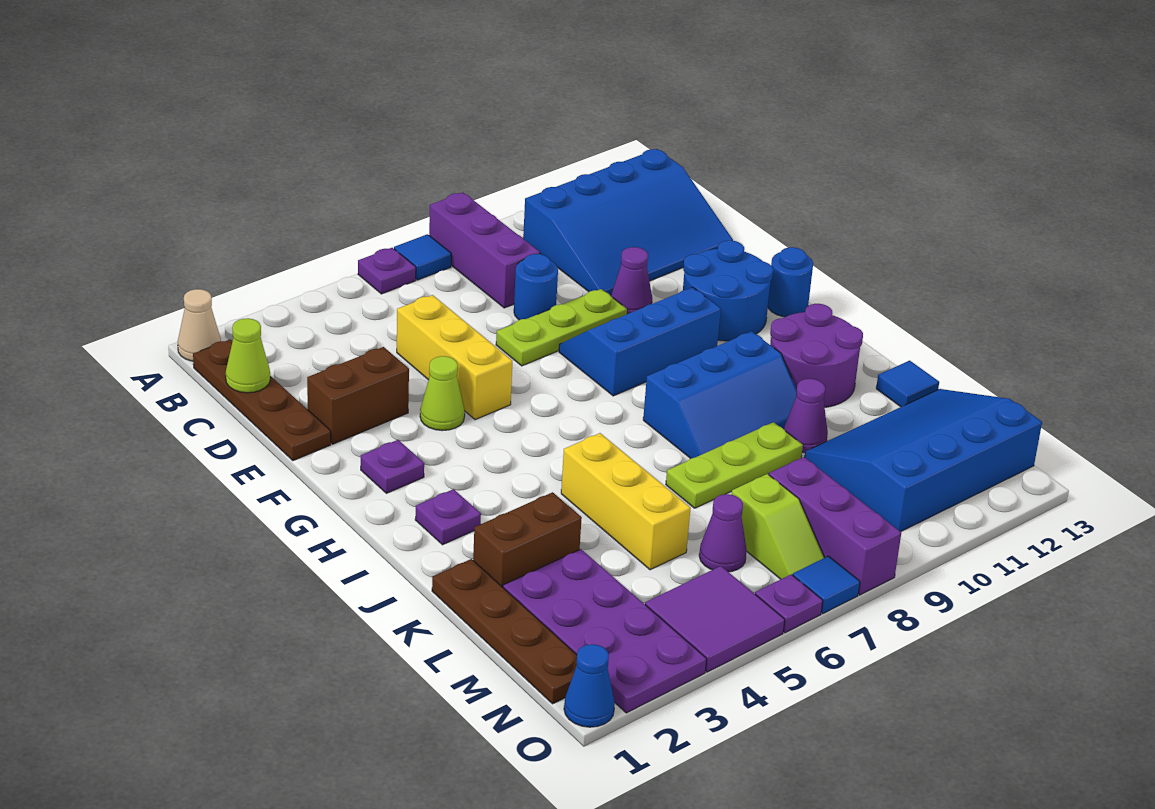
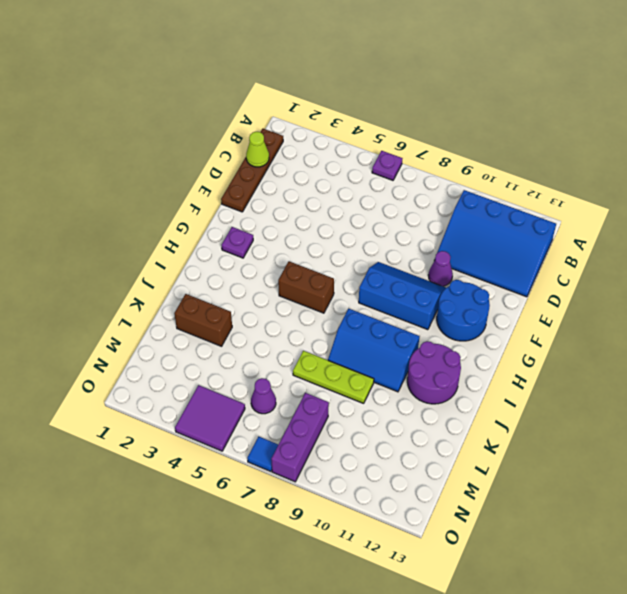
brown 1x2 brick [278,261,334,313] -> brown 1x2 brick moved to [307,347,409,444]
none -> tan 1x1 cone [178,289,221,361]
none -> blue 1x1 tile [394,234,451,280]
none -> purple 1x3 brick [429,192,540,308]
none -> yellow 1x3 brick [397,295,512,420]

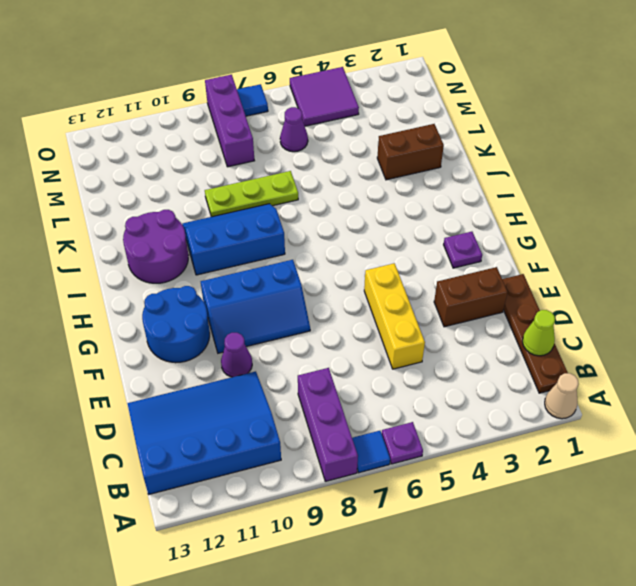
none -> blue 1x1 round brick [514,254,558,320]
none -> lime 1x3 plate [496,289,627,366]
none -> lime 1x1 cone [420,356,465,431]
none -> blue 1x1 round brick [768,247,813,317]

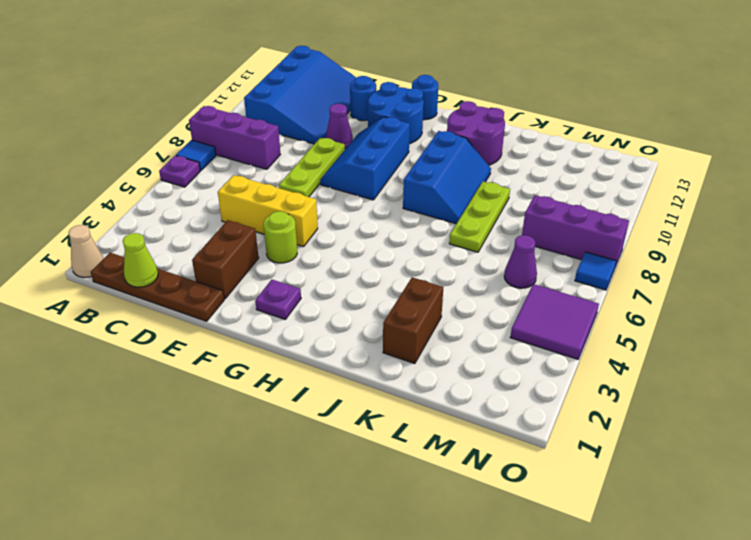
blue 1x1 round brick [350,76,376,121] -> blue 1x1 round brick moved to [514,254,558,320]
lime 1x1 round brick [263,211,297,263] -> lime 1x1 cone [420,356,465,431]
none -> purple 1x1 plate [415,489,481,545]
none -> yellow 1x3 brick [561,433,691,570]
none -> brown 1x4 plate [432,559,577,704]
none -> purple 1x1 cone [784,379,828,453]

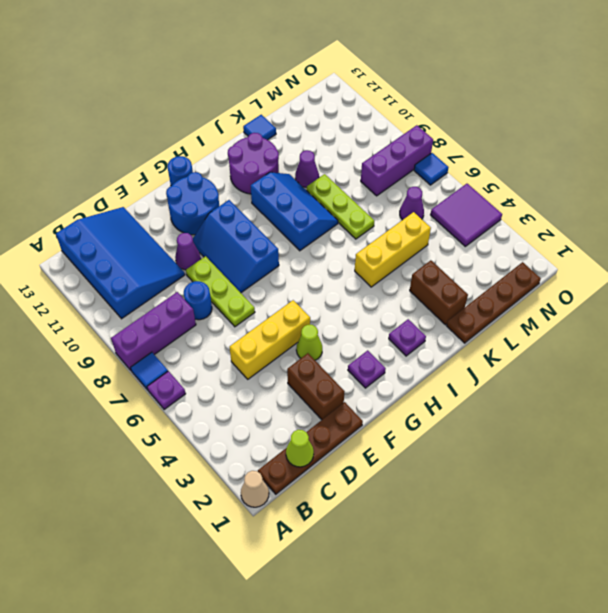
none -> purple 2x4 plate [503,549,707,713]
none -> blue 3x4 slope [805,389,1042,532]
none -> lime 1x2 slope [731,474,824,579]
none -> blue 1x1 cone [564,644,615,727]

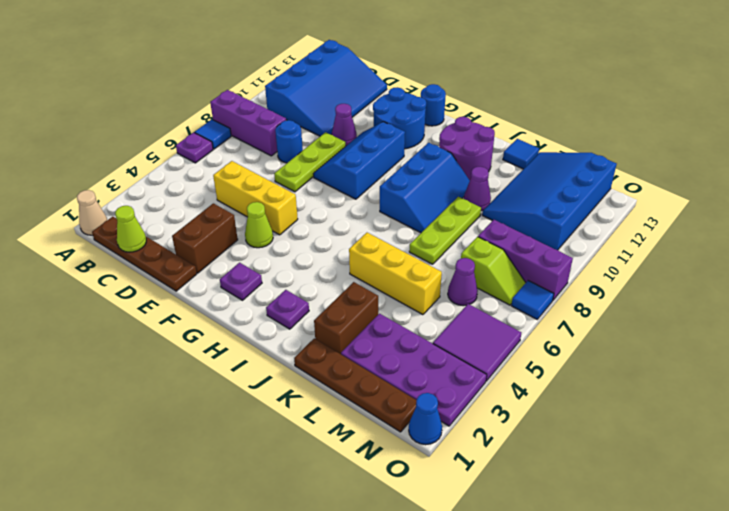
none -> purple 1x1 plate [755,574,823,633]

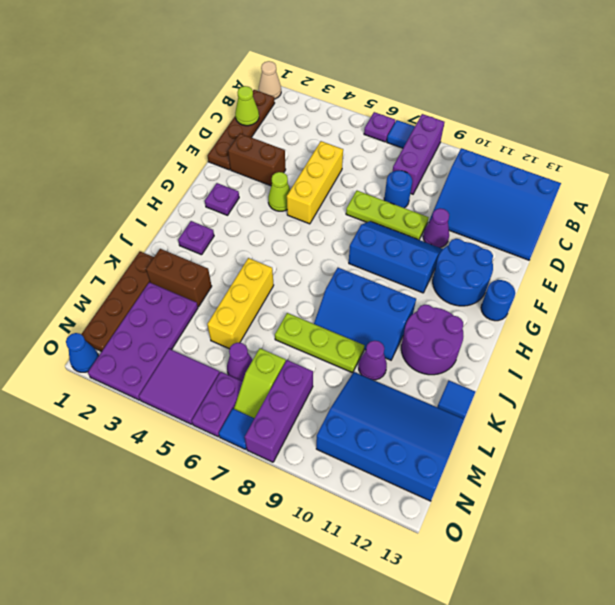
purple 1x2 plate [192,372,243,437] -> purple 1x1 plate [755,574,823,633]

